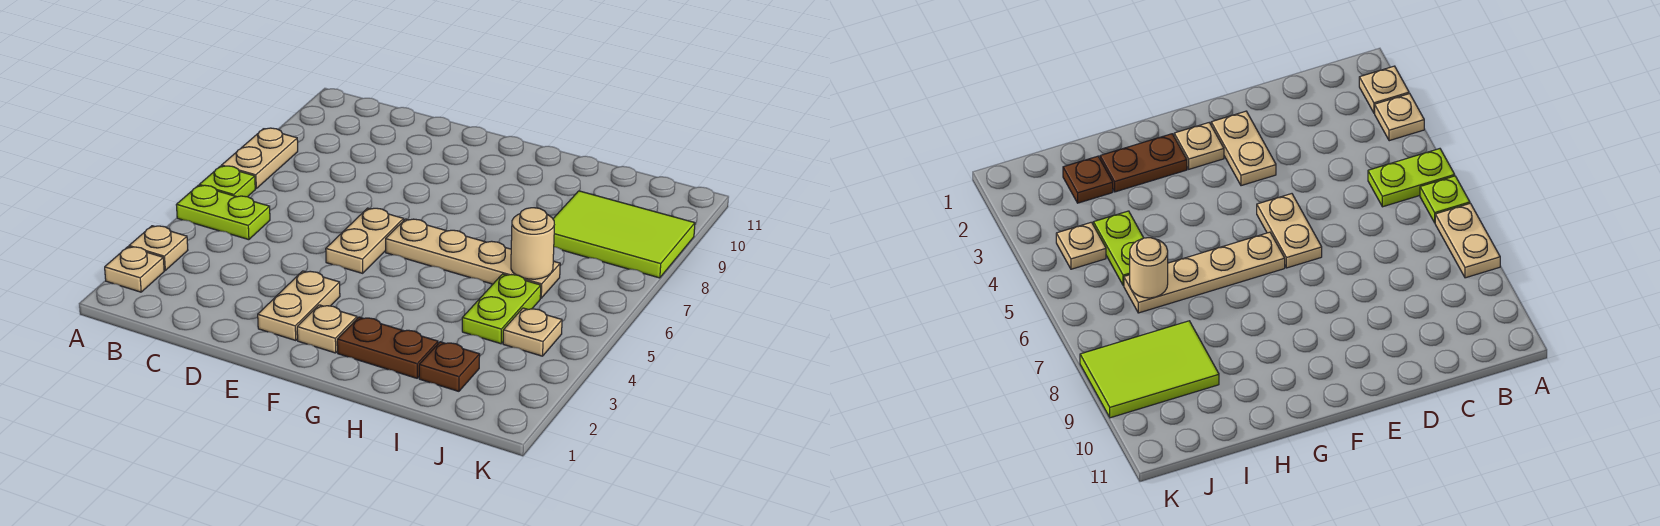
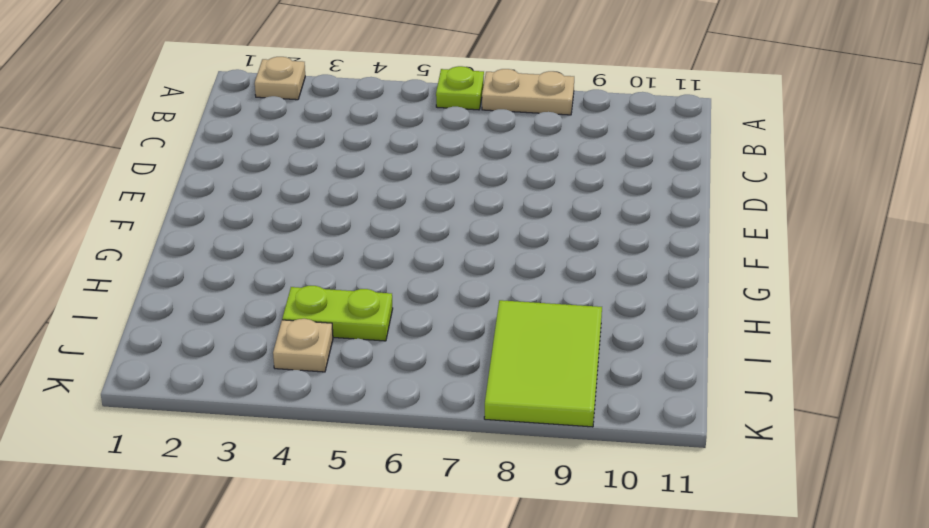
none -> tan 1x1 plate [129,226,188,270]
none -> lime 1x2 plate [176,185,270,240]
none -> tan 1x2 plate [258,271,340,340]

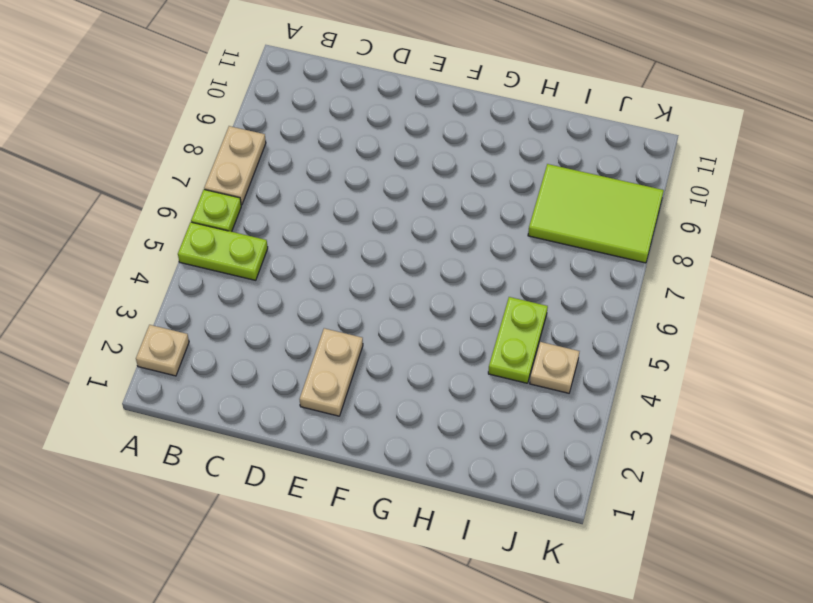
none -> tan 1x1 plate [129,226,188,270]
none -> tan 1x2 plate [326,208,404,273]
none -> tan 1x1 plate [297,305,357,353]

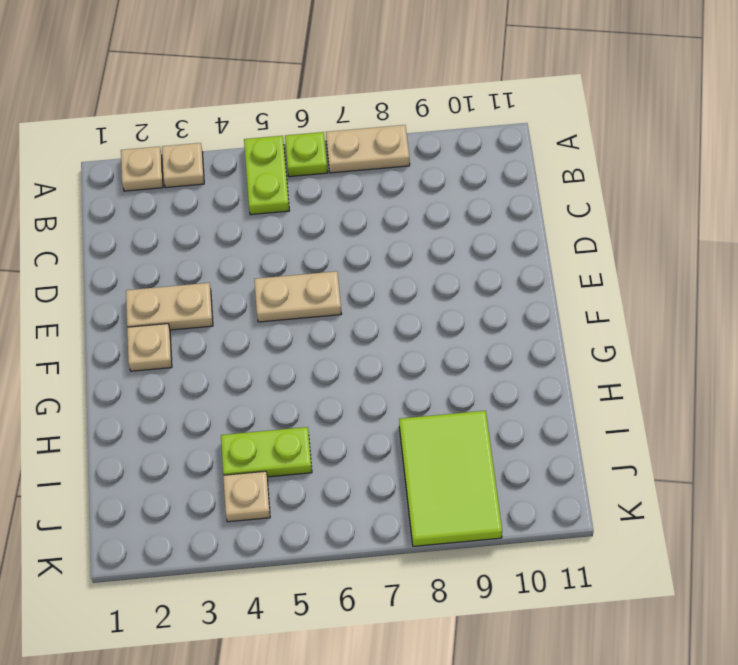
none -> tan 1x4 plate [386,219,560,298]
none -> brown 1x2 plate [337,317,438,378]
none -> brown 1x1 plate [419,342,480,391]

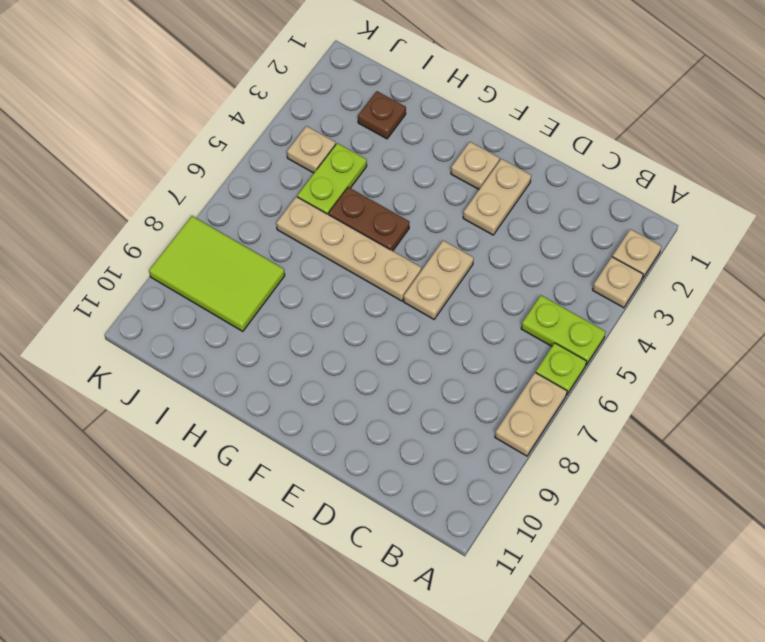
brown 1x2 plate [329,187,410,251] -> brown 1x2 plate moved to [337,317,438,378]
none -> tan 1x1 round brick [511,208,554,279]

